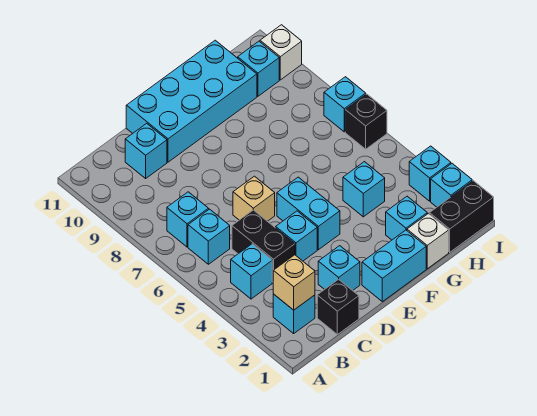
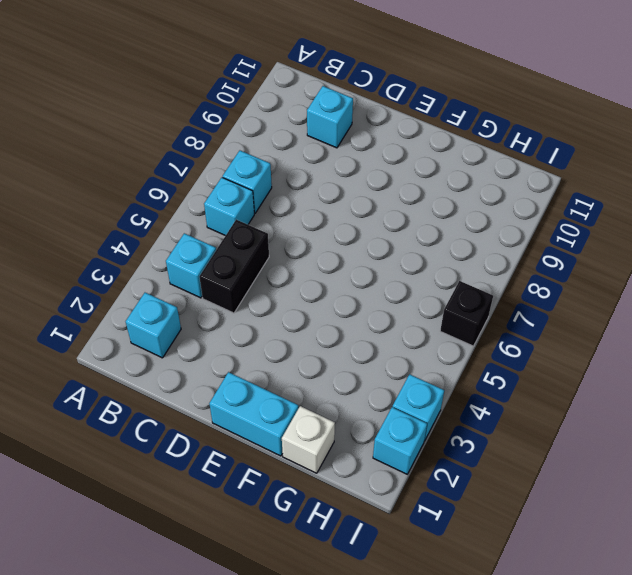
none -> black 1x1 brick [317,279,359,335]
none -> cyan 1x1 brick [318,246,360,291]
none -> cyan 1x1 brick [276,211,317,261]

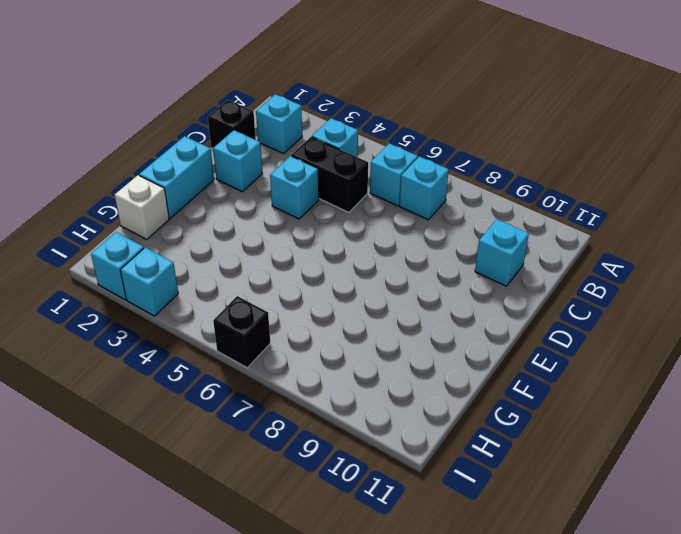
none -> tan 1x1 brick [233,176,275,221]
none -> cyan 2x4 brick [126,40,257,162]
none -> cyan 1x2 brick [277,177,340,250]

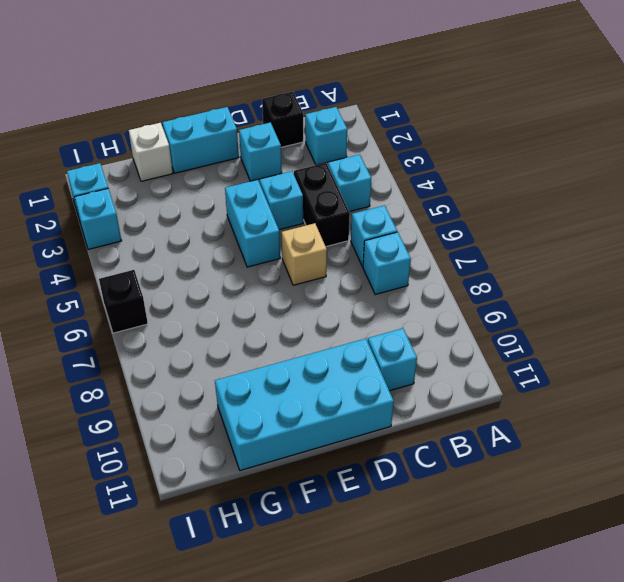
none -> cyan 1x1 brick [386,196,427,240]
none -> cyan 1x1 brick [343,162,385,217]
none -> black 1x2 brick [429,181,494,252]

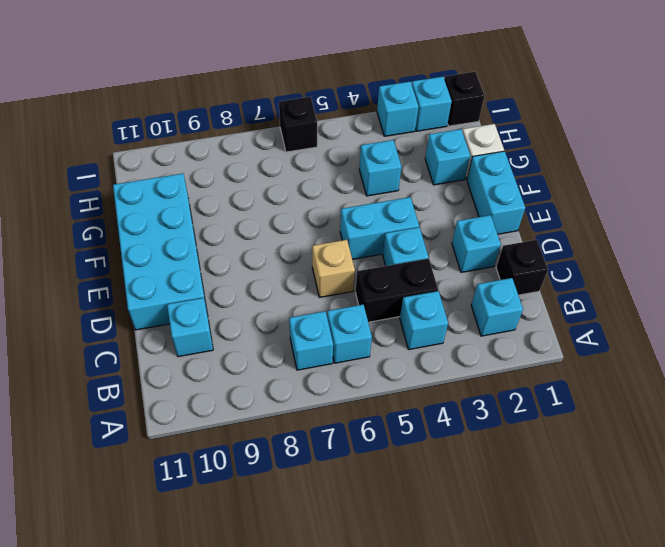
black 1x1 brick [444,72,484,126] -> black 1x2 brick [429,181,494,252]
none -> cyan 1x1 brick [238,41,279,96]
none -> cyan 1x1 brick [324,77,366,132]
none -> white 1x1 brick [260,25,302,80]

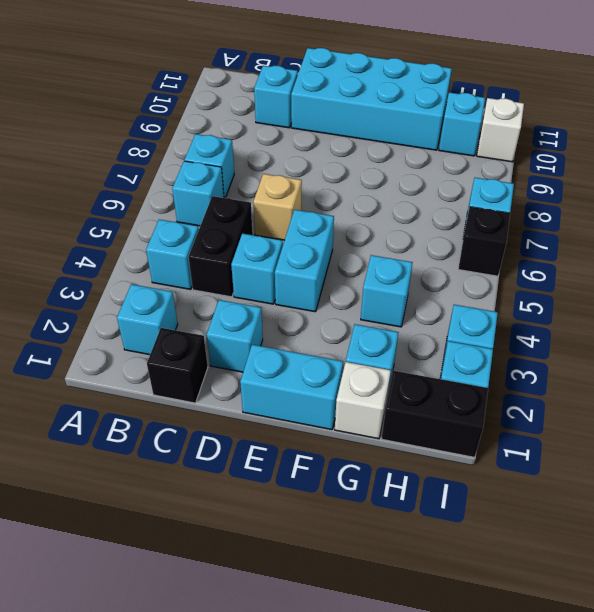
none -> tan 1x1 brick [273,255,315,310]

